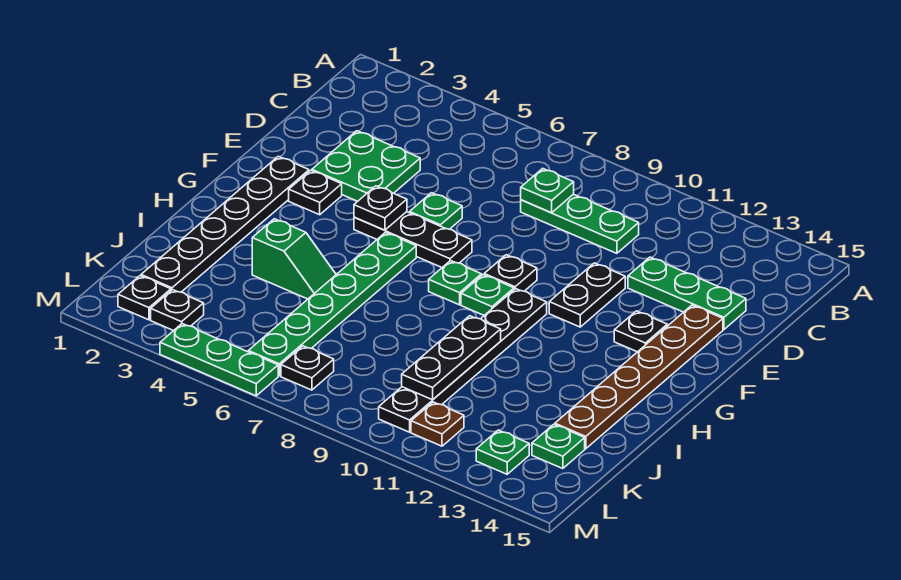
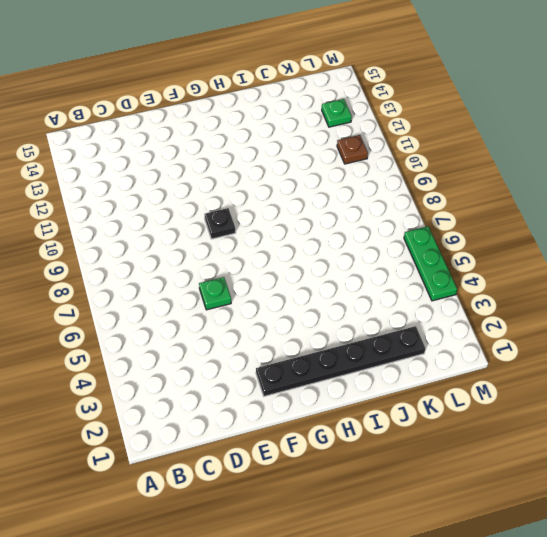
none -> green 1x3 plate [521,194,639,253]
none -> green 2x2 plate [312,131,420,201]
none -> green 1x3 plate [628,257,746,329]

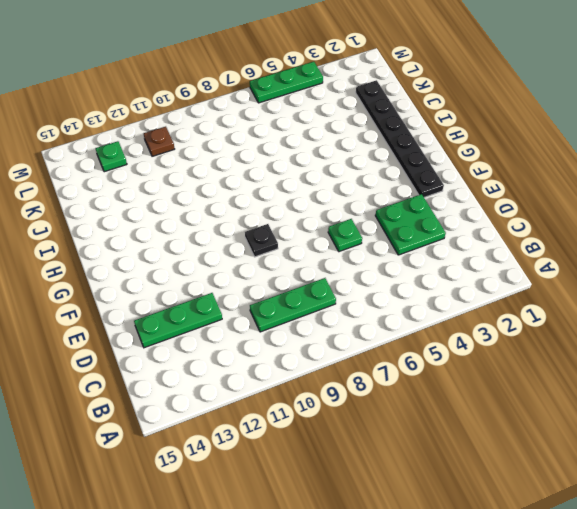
none -> black 1x2 plate [549,263,625,327]
none -> brown 1x6 plate [555,305,723,449]
none -> black 1x1 plate [289,171,342,215]

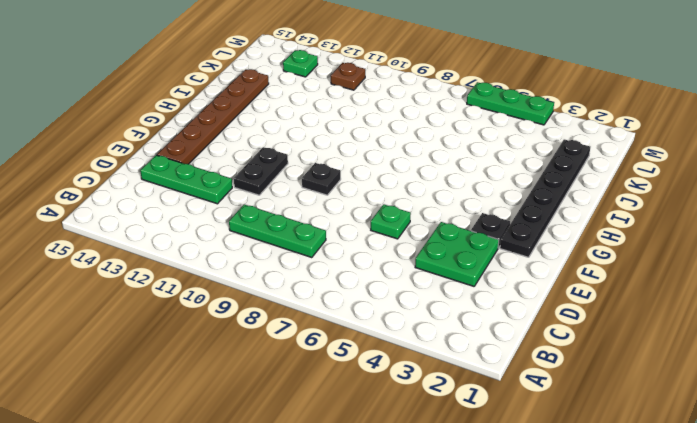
none -> black 1x3 plate [354,212,472,267]
none -> black 1x1 plate [614,311,667,352]
none -> green 1x6 plate [248,233,416,376]

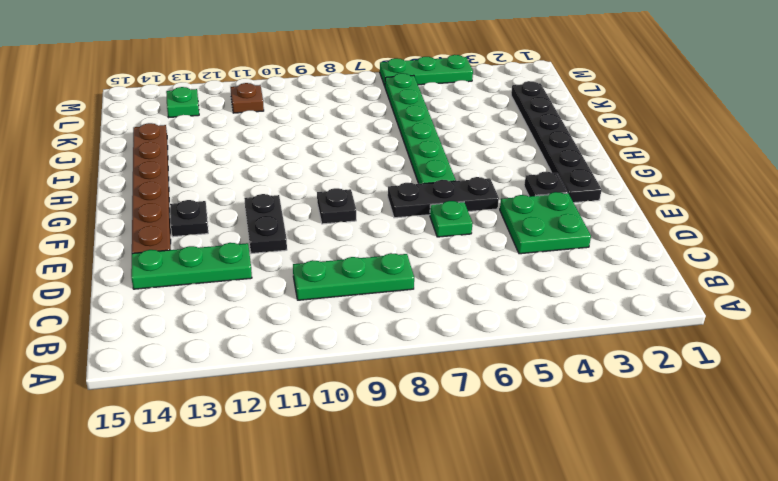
none -> green 1x1 plate [429,261,482,305]
none -> green 1x1 plate [461,275,514,315]
none -> black 1x6 plate [379,289,547,432]

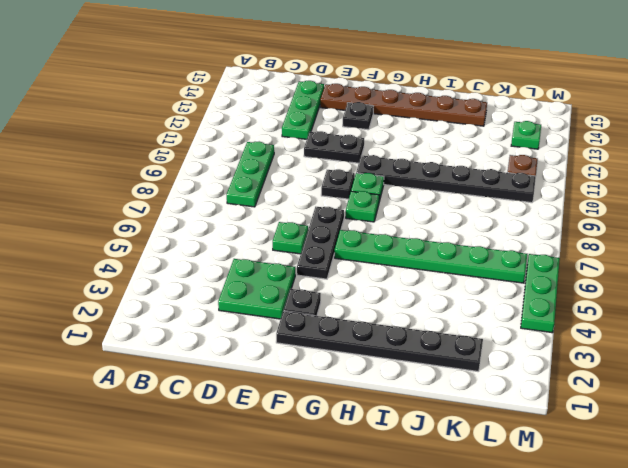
none -> green 1x2 slope [252,219,336,299]
none -> green 1x1 plate [532,424,585,469]
none -> black 1x1 plate [118,276,171,320]

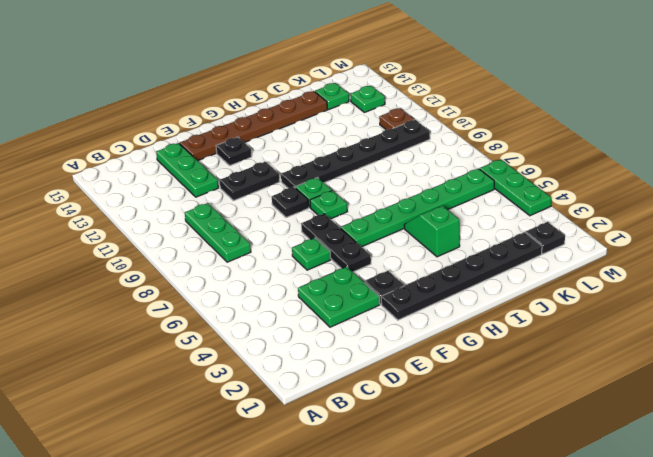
none -> black 1x1 plate [151,290,204,331]
none -> black 1x1 plate [281,346,334,390]
none -> green 1x1 plate [521,168,574,213]

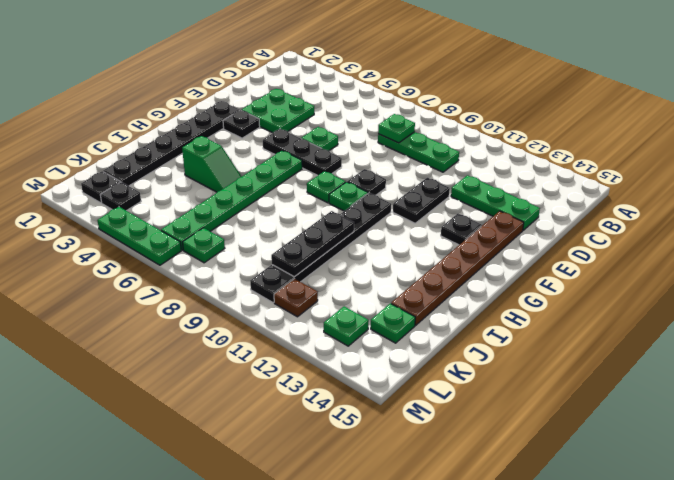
green 1x1 plate [183,228,225,263] -> black 1x1 plate [281,346,334,390]
none -> black 1x1 plate [354,186,407,230]

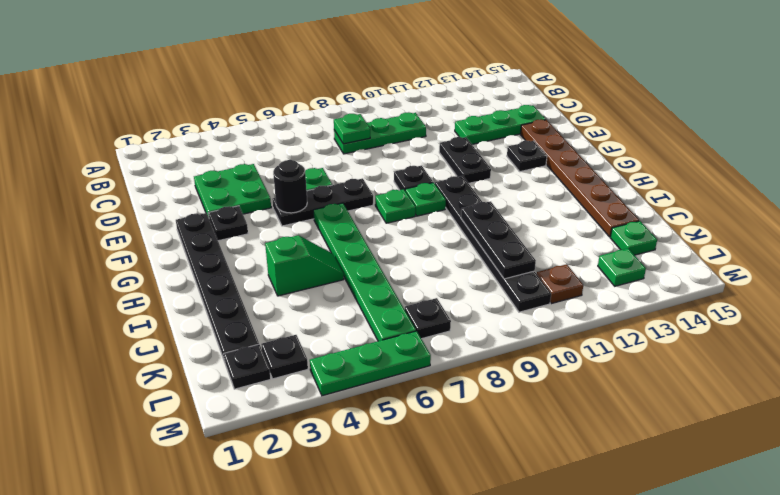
black 1x1 round brick [273,160,307,213] -> black 1x1 plate [354,186,407,230]

